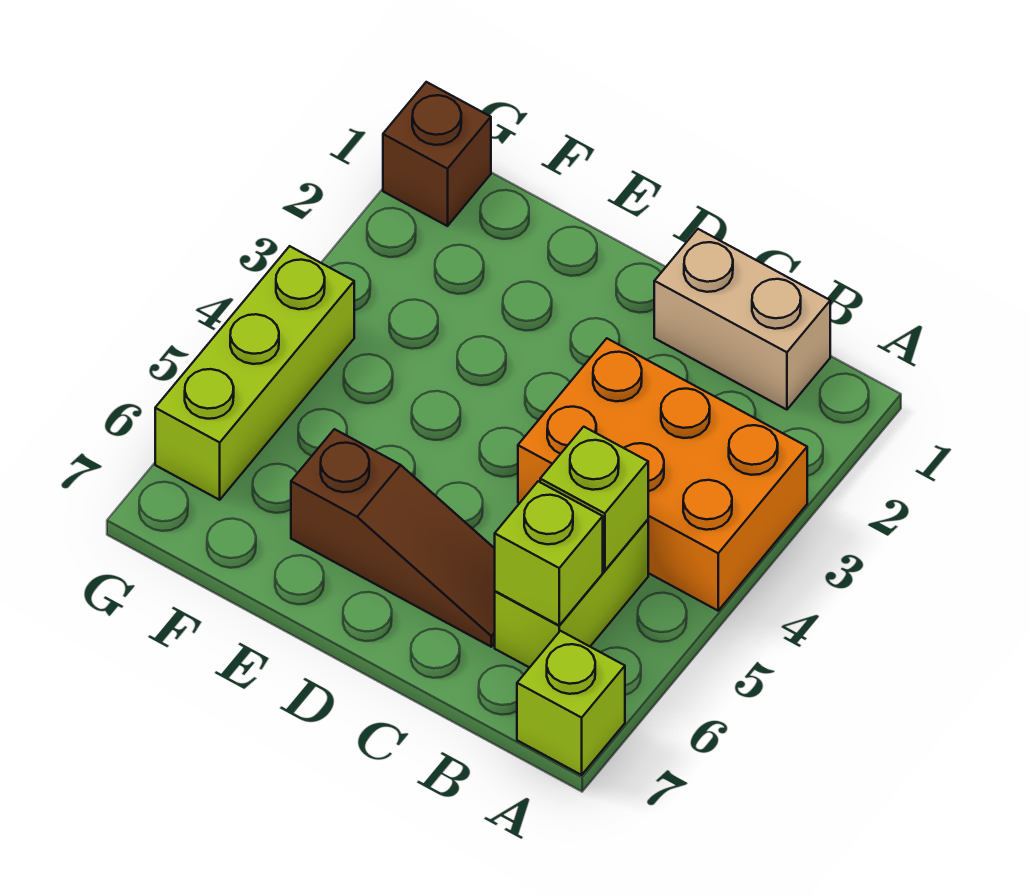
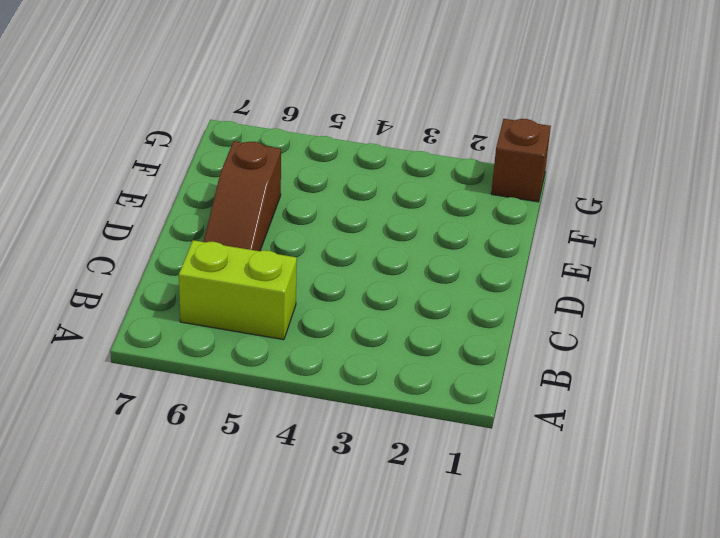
none -> orange 2x3 brick [518,339,807,611]
none -> lime 1x1 brick [517,631,625,775]

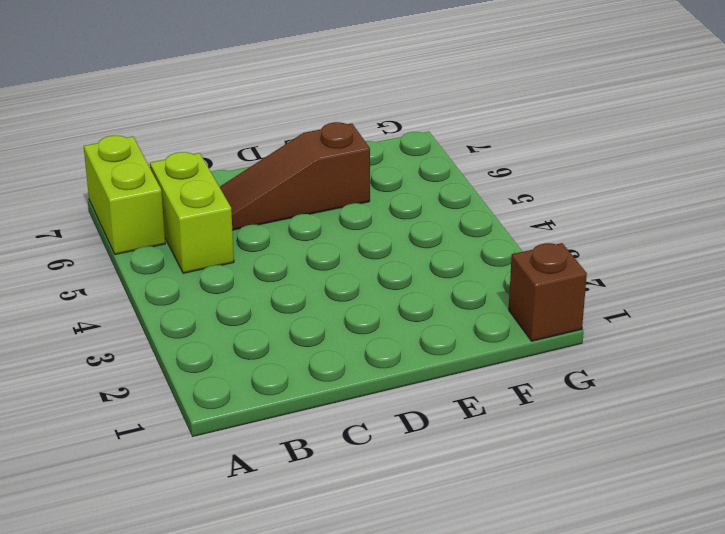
lime 1x2 brick [84,136,165,254] -> lime 1x1 brick [517,631,625,775]
none -> orange 2x3 brick [518,339,807,611]
none -> tan 1x2 brick [654,229,830,410]

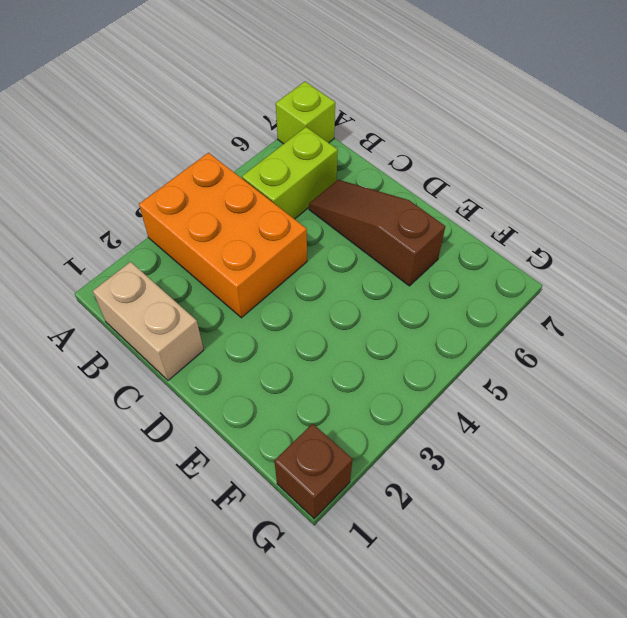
none -> lime 1x3 brick [155,246,354,500]
none -> lime 1x1 brick [540,427,648,571]

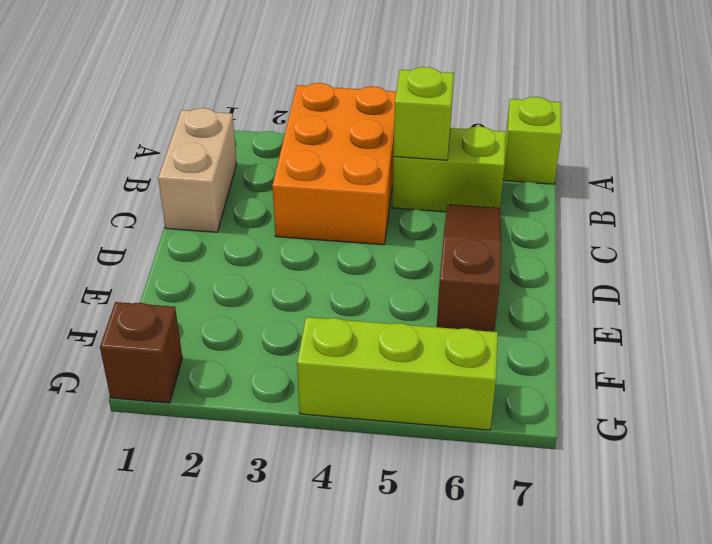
none -> lime 1x1 brick [495,481,603,625]

